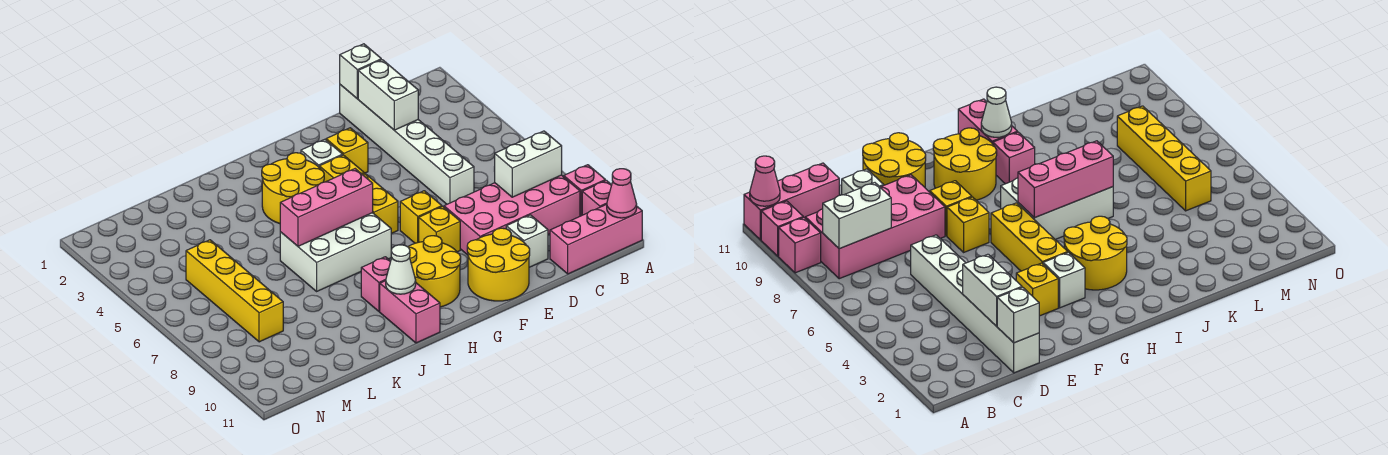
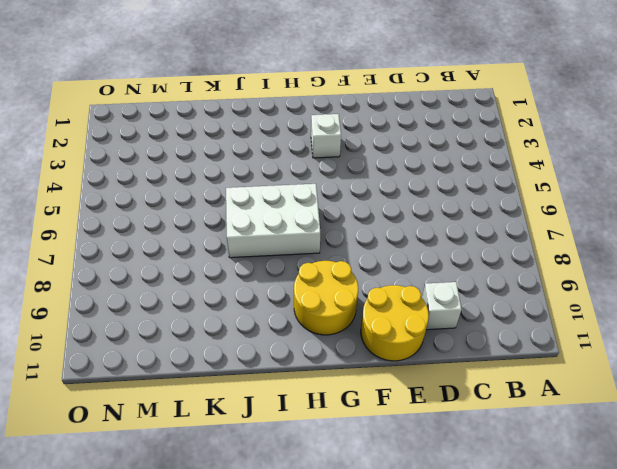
none -> pink 1x1 brick [564,165,605,216]
none -> pink 1x1 brick [582,180,611,215]
none -> pink 1x3 brick [550,204,642,274]

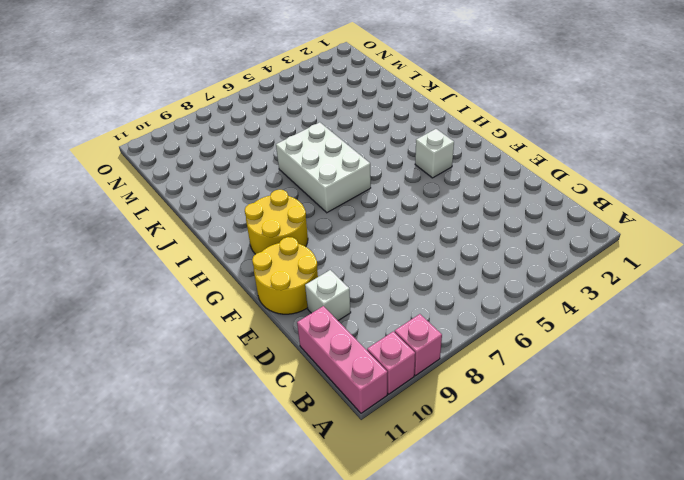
none -> pink 2x4 brick [444,175,580,255]
none -> white 1x6 brick [340,85,474,204]
none -> yellow 1x1 brick [326,128,368,173]

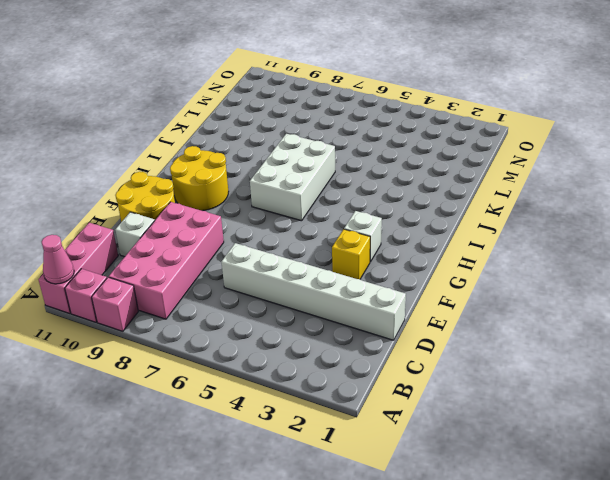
none -> yellow 1x1 brick [400,191,442,243]
none -> yellow 1x1 brick [419,206,460,252]
none -> yellow 1x3 brick [319,155,398,234]

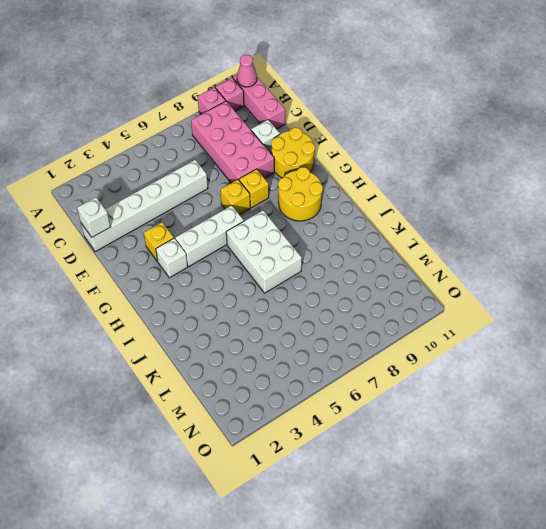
white 1x3 brick [175,205,244,266] -> yellow 1x3 brick [319,155,398,234]
none -> yellow 2x2 round brick [262,153,324,224]
none -> pink 1x1 brick [361,257,391,311]
none -> pink 1x2 brick [380,281,440,343]

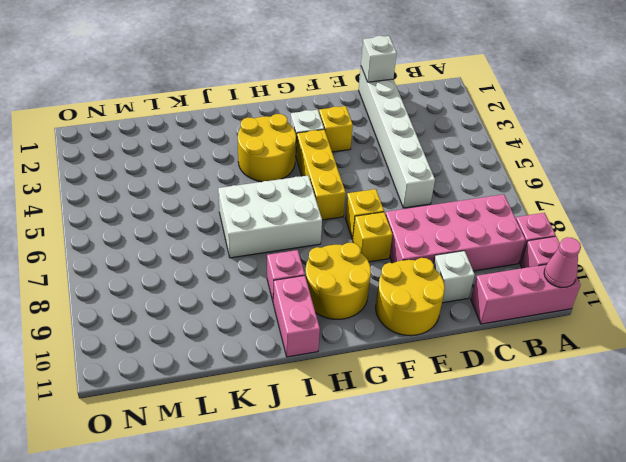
none -> yellow 1x4 brick [186,240,283,342]
none -> white 1x2 brick [495,131,562,197]
none -> white 1x2 brick [358,60,418,130]

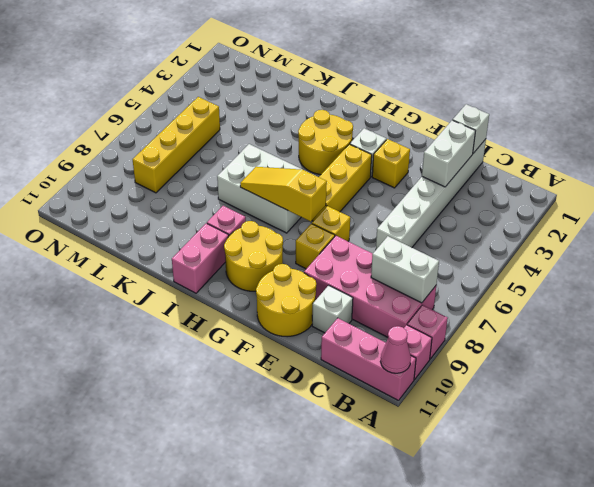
yellow 1x3 slope [240,167,327,222] -> none
none -> pink 1x3 brick [280,169,373,246]
none -> white 1x1 cone [386,245,416,294]

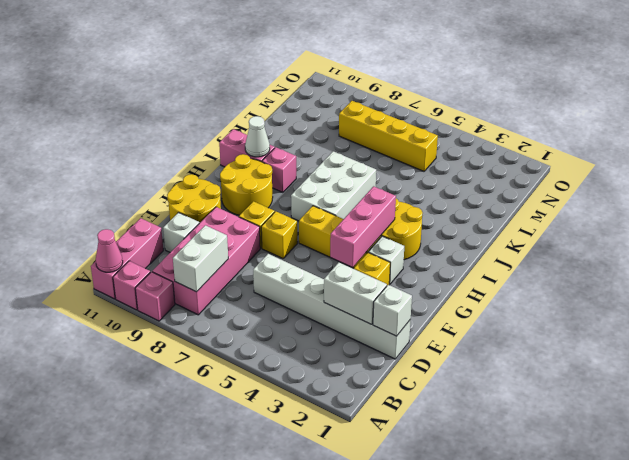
pink 1x3 brick [330,186,396,267] -> pink 1x3 brick moved to [280,169,373,246]

